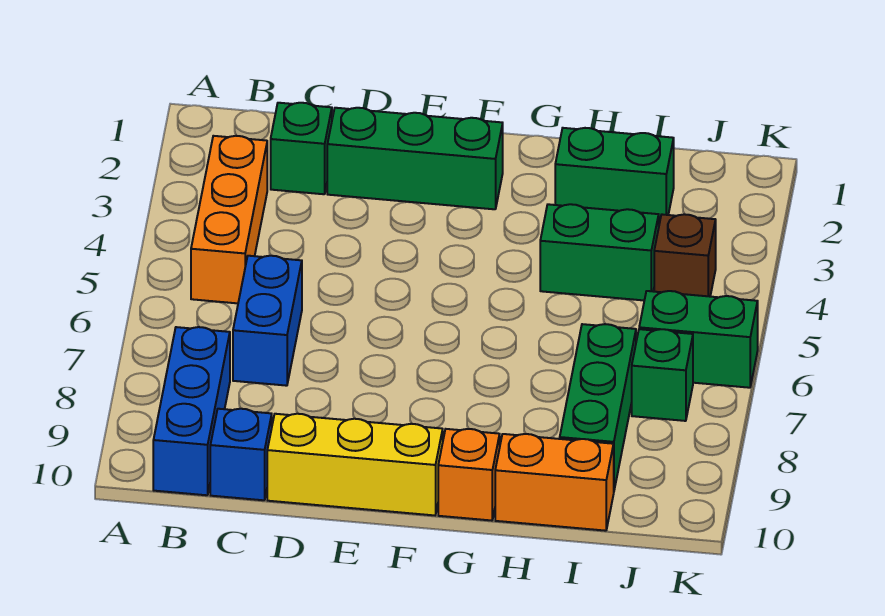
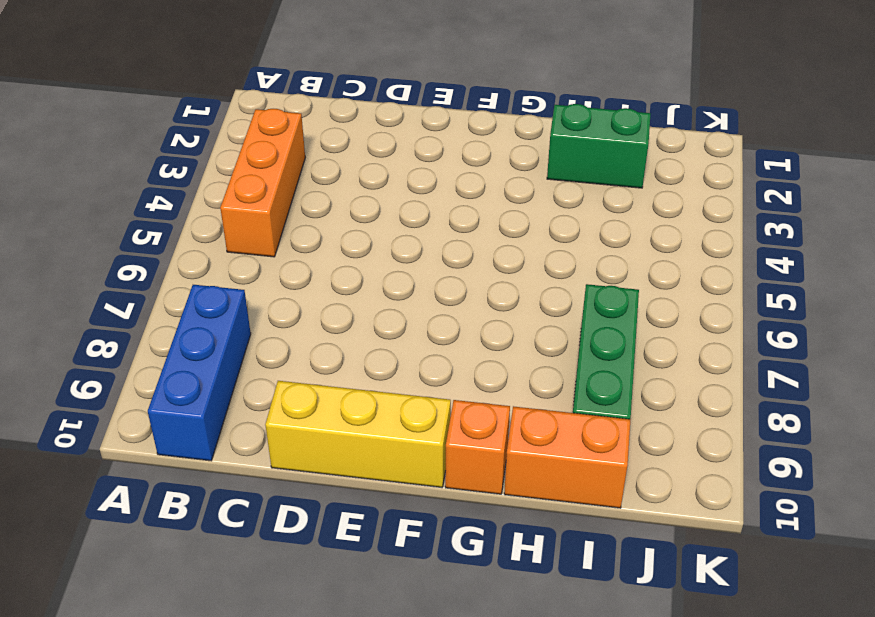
none -> green 1x1 brick [271,103,332,194]
none -> blue 1x2 brick [233,256,302,386]
none -> blue 1x1 brick [210,409,272,500]

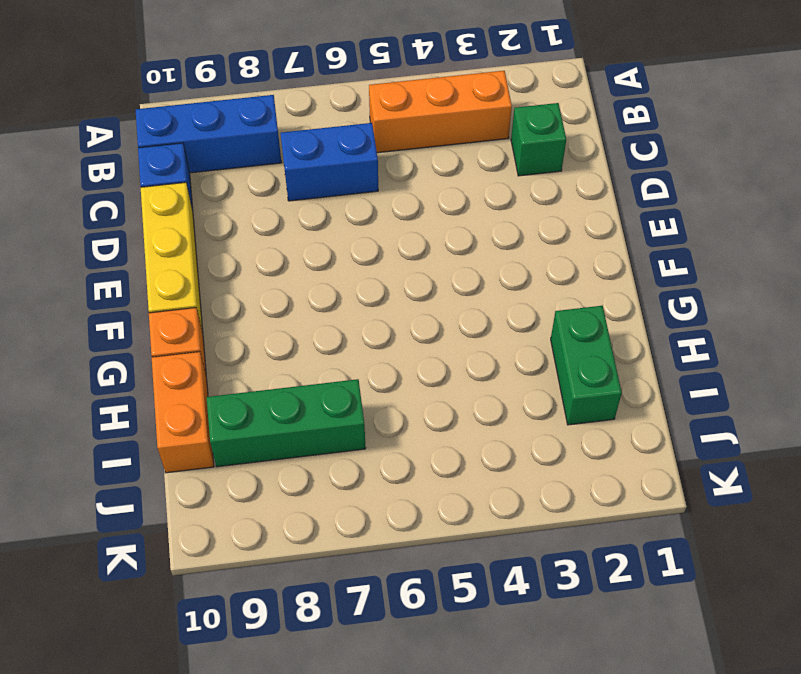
none -> green 1x3 brick [327,108,503,209]
none -> green 1x2 brick [540,204,659,300]
none -> brown 1x1 brick [654,214,716,297]

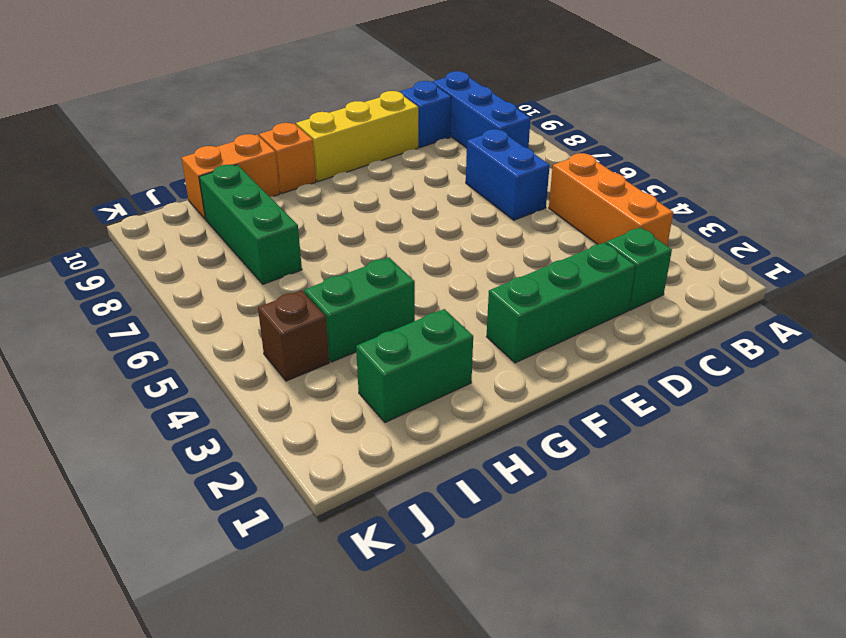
none -> green 1x2 brick [639,291,758,388]
none -> green 1x1 brick [632,329,693,421]

